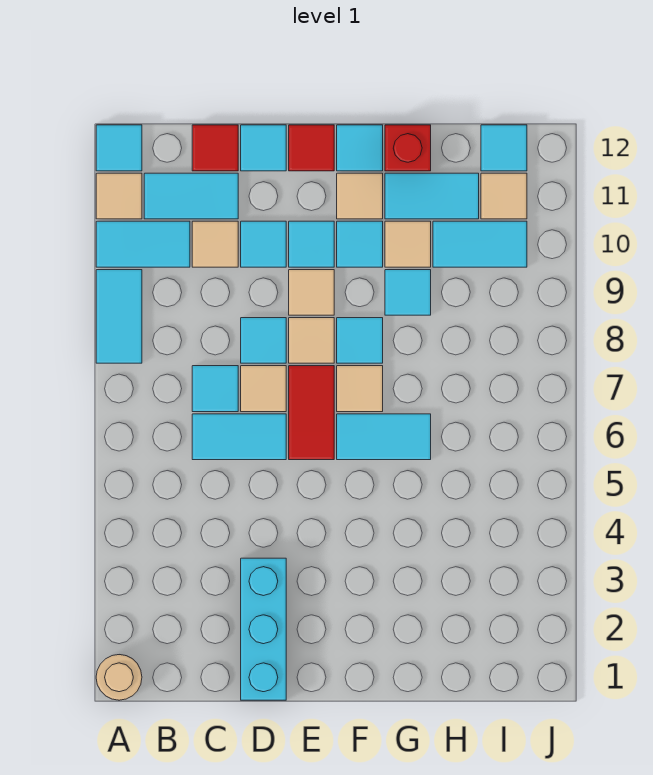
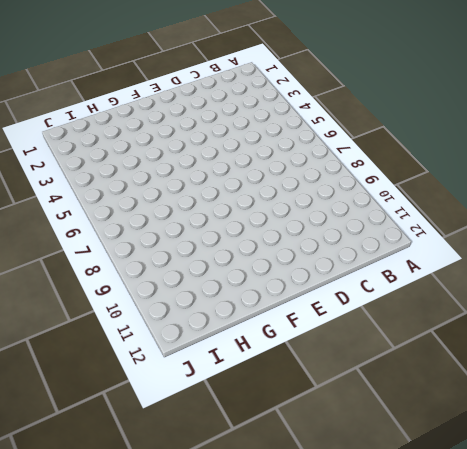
none -> tan 1x1 round brick [96,655,142,700]
none -> cyan 1x2 tile [96,270,142,363]
none -> cyan 1x2 tile [96,221,190,267]
none -> tan 1x1 tile [96,173,142,219]

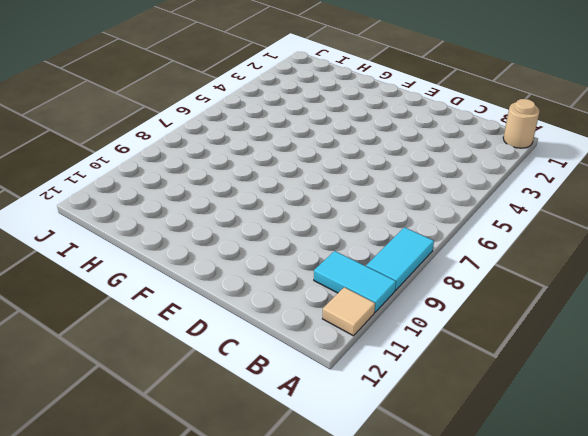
none -> cyan 1x1 tile [96,125,142,171]
none -> cyan 1x2 tile [144,173,238,219]
none -> cyan 1x2 tile [192,414,286,460]
none -> cyan 1x1 tile [192,366,238,412]

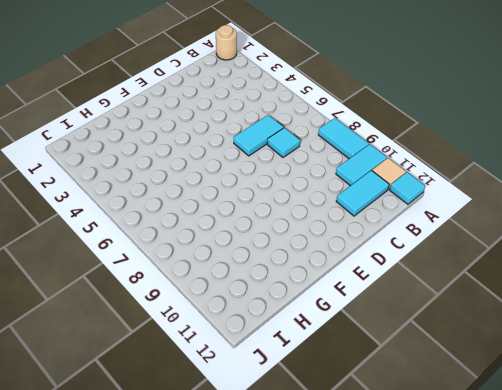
none -> tan 1x1 tile [192,221,238,267]
none -> red 1x1 tile [192,125,238,171]
none -> cyan 1x3 brick [241,558,286,700]
none -> tan 1x1 tile [241,366,286,412]

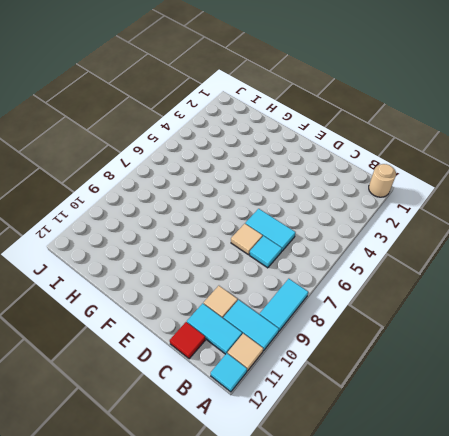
none -> cyan 1x3 brick [241,558,286,700]
none -> cyan 1x1 tile [241,318,286,363]
none -> cyan 1x1 tile [241,221,286,267]
none -> cyan 1x1 tile [241,125,286,171]

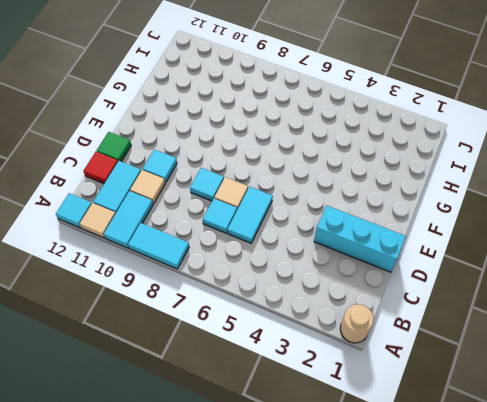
green 1x1 tile [97,132,131,162] -> cyan 1x1 tile [241,125,286,171]
none -> red 1x2 tile [289,366,334,460]
none -> tan 1x1 tile [289,318,334,363]
none -> tan 1x1 tile [289,270,334,315]
none -> cyan 1x1 tile [289,221,334,267]

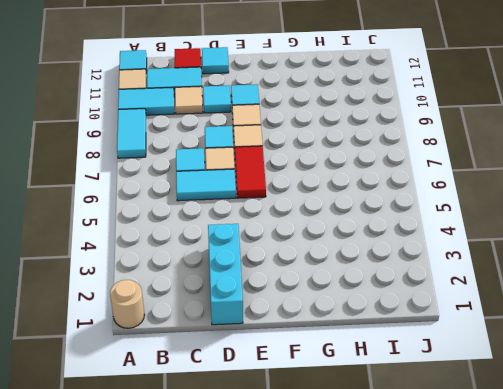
none -> red 1x1 tile [289,125,334,171]
none -> cyan 1x2 tile [337,414,431,460]
none -> tan 1x1 tile [337,366,383,412]
none -> cyan 1x1 tile [337,318,383,363]

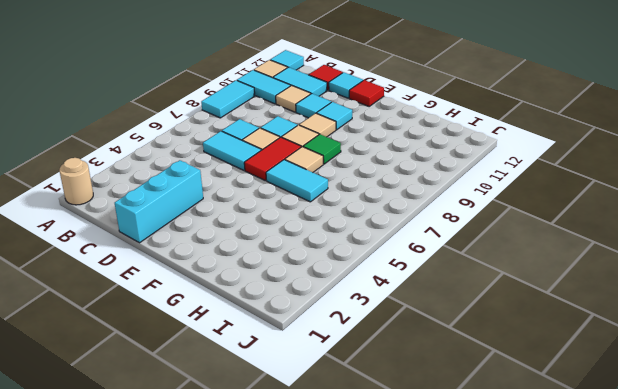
green 1x1 tile [303,134,341,164] -> cyan 1x1 tile [337,318,383,363]
none -> cyan 1x1 tile [337,221,383,267]
none -> tan 1x1 tile [337,173,383,219]
none -> cyan 1x1 tile [337,125,383,171]
none -> cyan 1x1 tile [385,270,431,315]

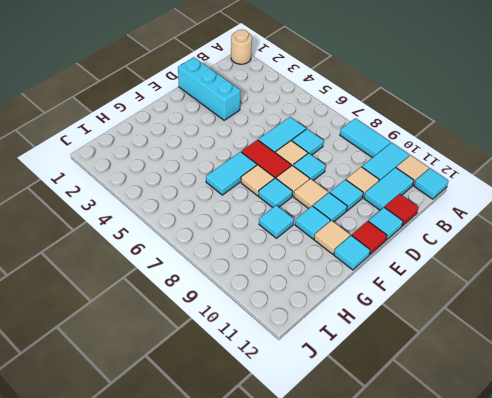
none -> tan 1x1 tile [385,221,431,267]
none -> cyan 1x2 tile [385,173,479,219]
none -> red 1x1 brick [385,125,431,171]
none -> cyan 1x2 tile [433,221,527,267]

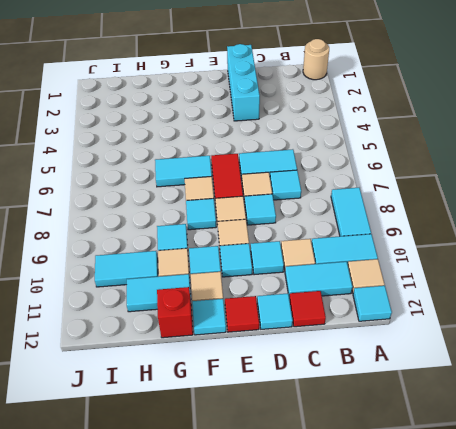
none -> tan 1x1 tile [481,173,527,219]
none -> cyan 1x1 tile [481,125,527,171]

